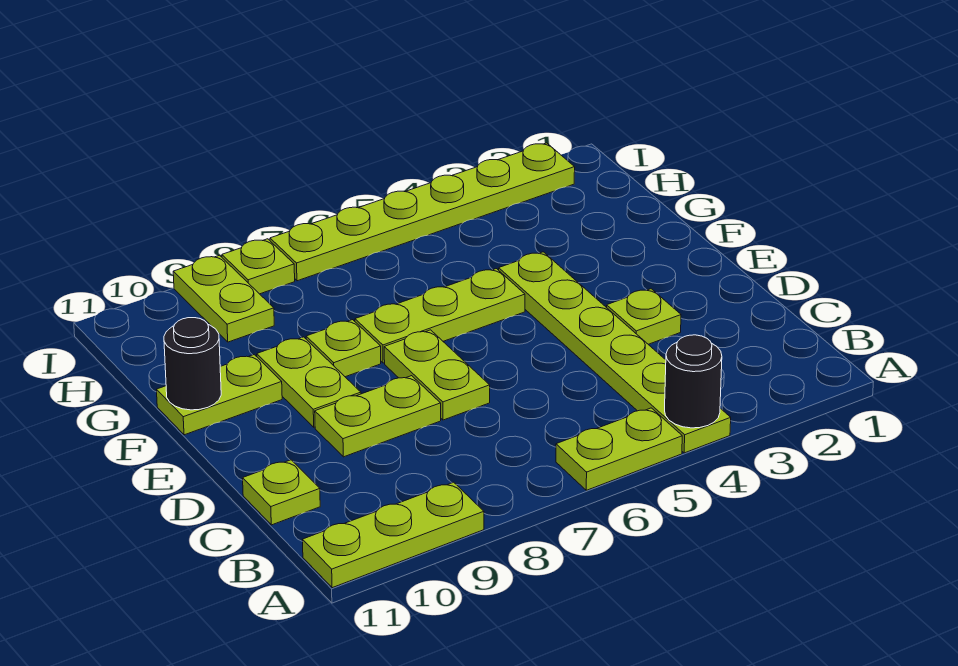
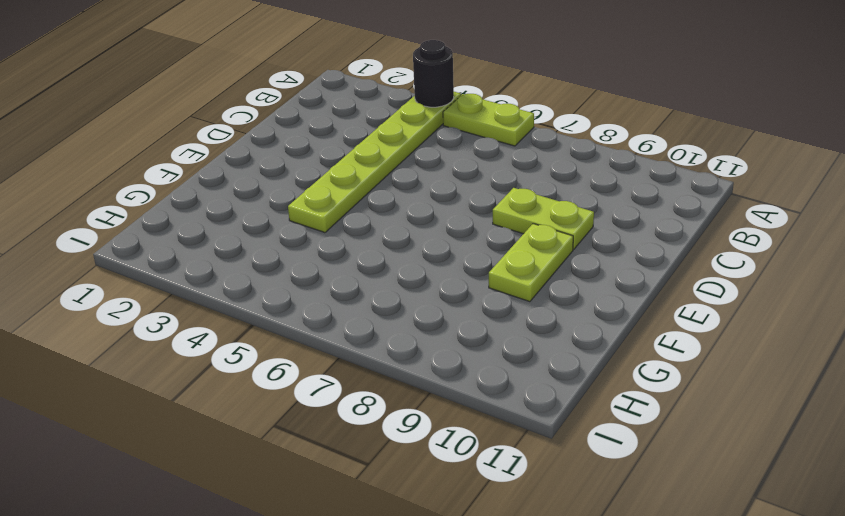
none -> lime 1x3 plate [303,482,484,588]
none -> lime 1x1 plate [243,460,320,525]
none -> lime 1x1 plate [607,289,681,344]

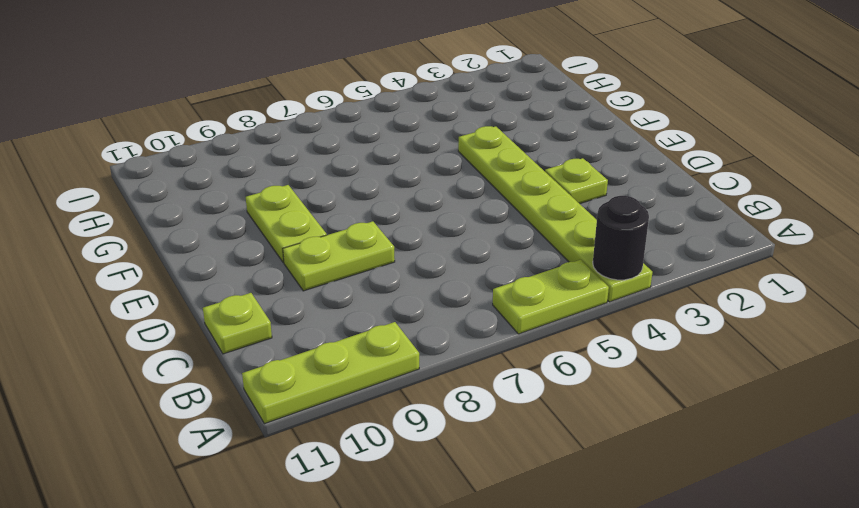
none -> lime 1x2 plate [384,330,490,420]
none -> lime 1x3 plate [355,269,525,363]
none -> lime 1x1 plate [306,320,381,377]

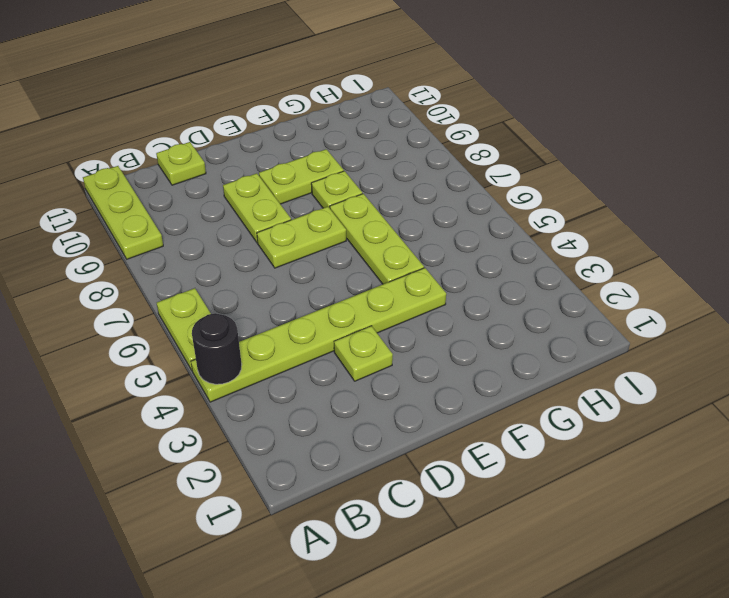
none -> lime 1x2 plate [157,355,282,435]
none -> lime 1x2 plate [173,255,274,342]
none -> lime 1x6 plate [270,143,575,281]

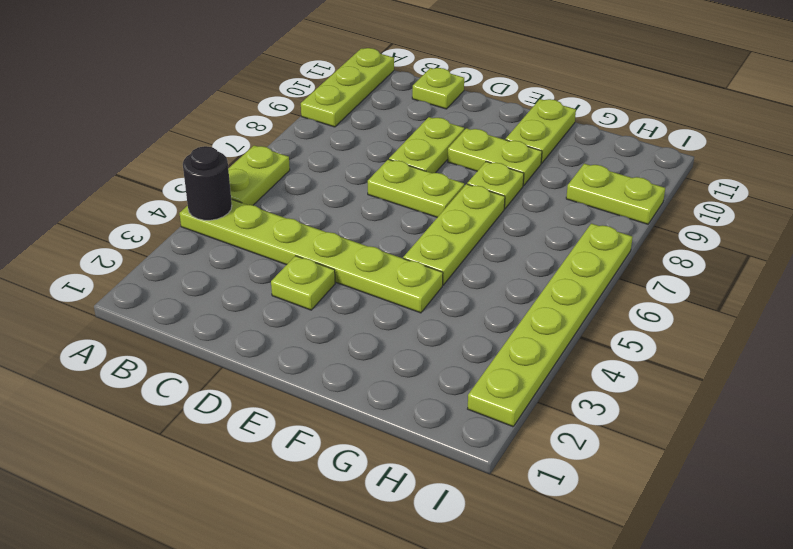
none -> lime 1x1 plate [222,239,295,294]
none -> black 1x1 round brick [164,318,221,410]

